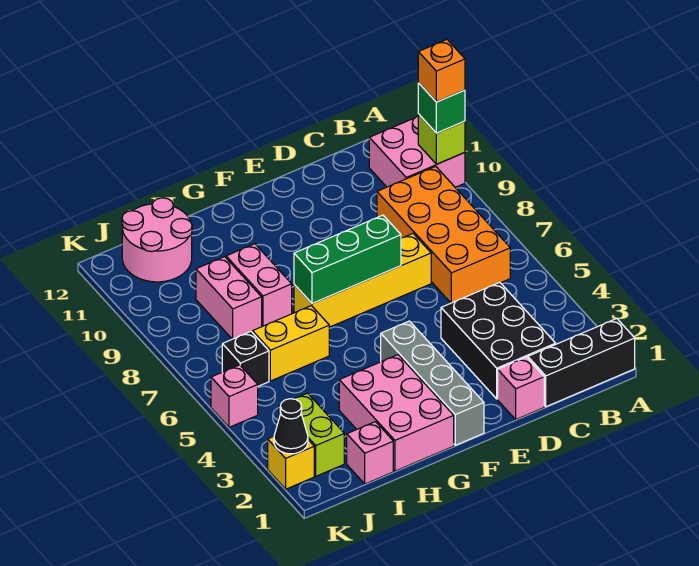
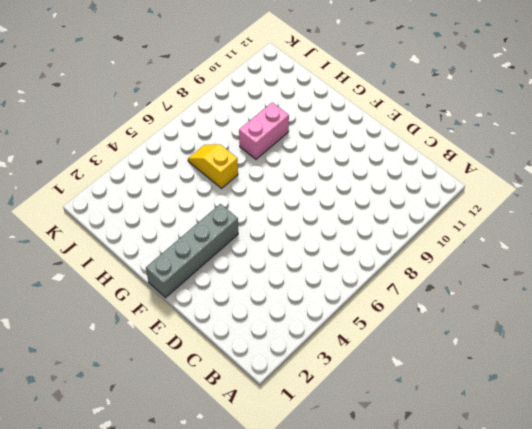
yellow 1x2 slope [188,144,238,188] -> yellow 1x2 brick [253,306,329,381]
none -> black 1x3 brick [528,319,635,407]
none -> pink 2x2 brick [369,116,465,187]
none -> orange 2x4 brick [377,166,510,303]

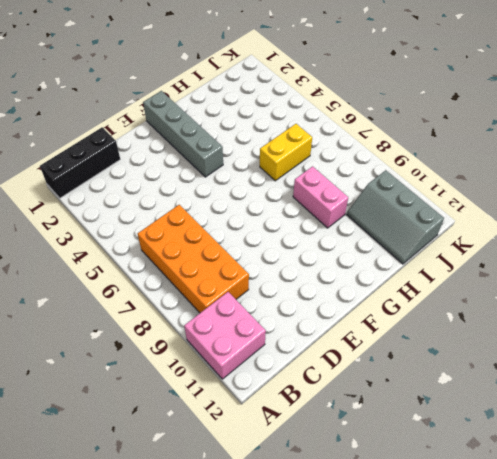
grey 2x3 slope [347,170,444,264] -> pink 2x2 round brick [122,198,192,282]
none -> black 2x3 brick [441,282,556,399]
none -> pink 1x1 brick [498,357,544,419]
none -> yellow 1x4 brick [294,234,431,327]

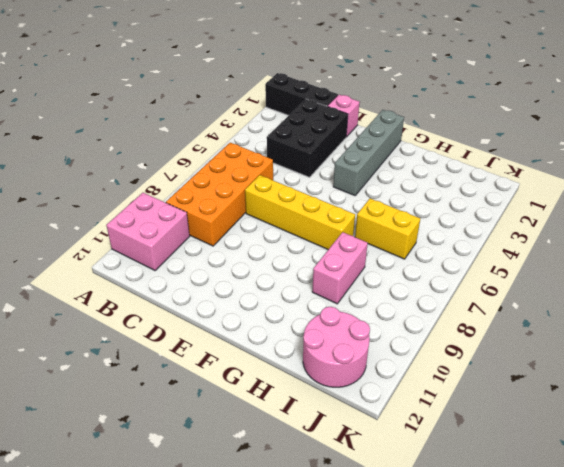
none -> pink 2x3 brick [339,355,454,471]
none -> pink 1x1 brick [347,422,393,484]
none -> pink 1x2 brick [196,257,262,339]

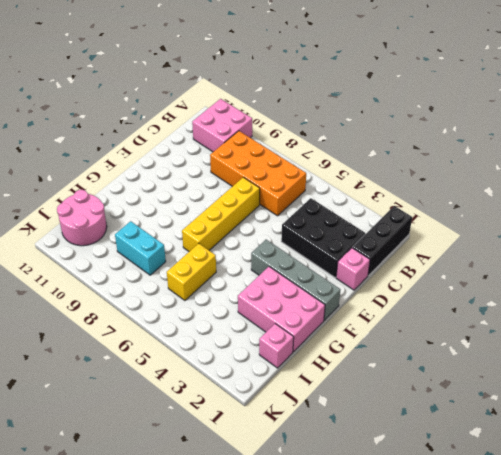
cyan 1x2 brick [115,221,166,275] -> pink 1x2 brick [196,257,262,339]
none -> pink 1x2 brick [226,244,292,326]
none -> lime 1x2 brick [279,393,344,476]
none -> black 1x1 brick [222,332,269,386]

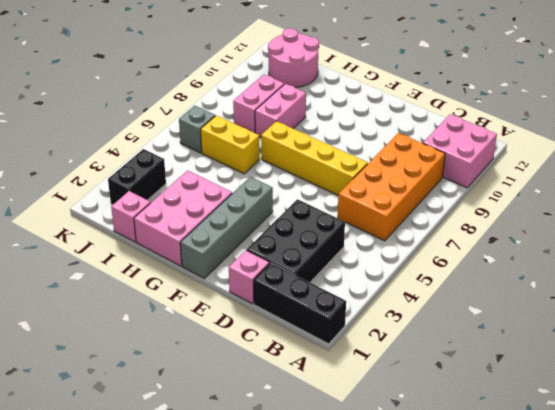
black 1x2 brick [108,149,166,205] -> lime 1x2 brick [279,393,344,476]
grey 1x1 brick [179,106,215,153] -> black 1x1 brick [222,332,269,386]
none -> yellow 1x1 brick [268,436,314,489]
none -> pink 1x1 brick [211,365,258,427]
none -> lime 1x1 brick [418,114,465,164]

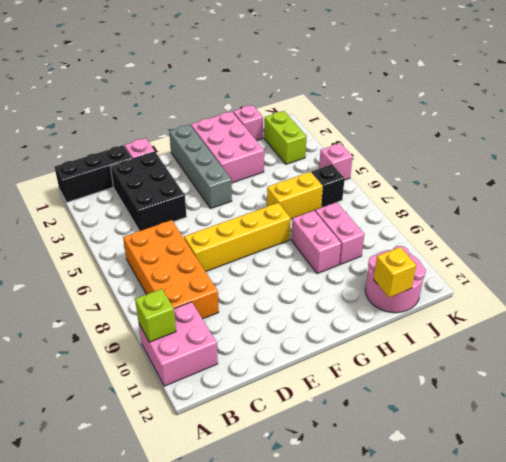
yellow 1x1 brick [374,247,416,298] -> yellow 1x1 brick moved to [268,436,314,489]
none -> green 1x3 brick [294,215,401,304]
none -> black 1x1 cone [274,399,308,454]
none -> green 1x1 brick [418,83,465,133]

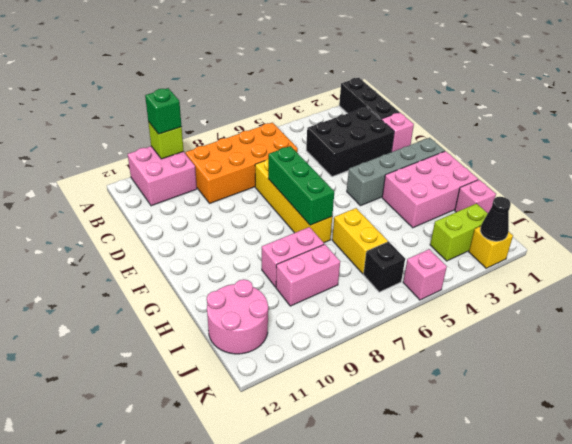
none -> orange 1x1 brick [418,40,465,102]

